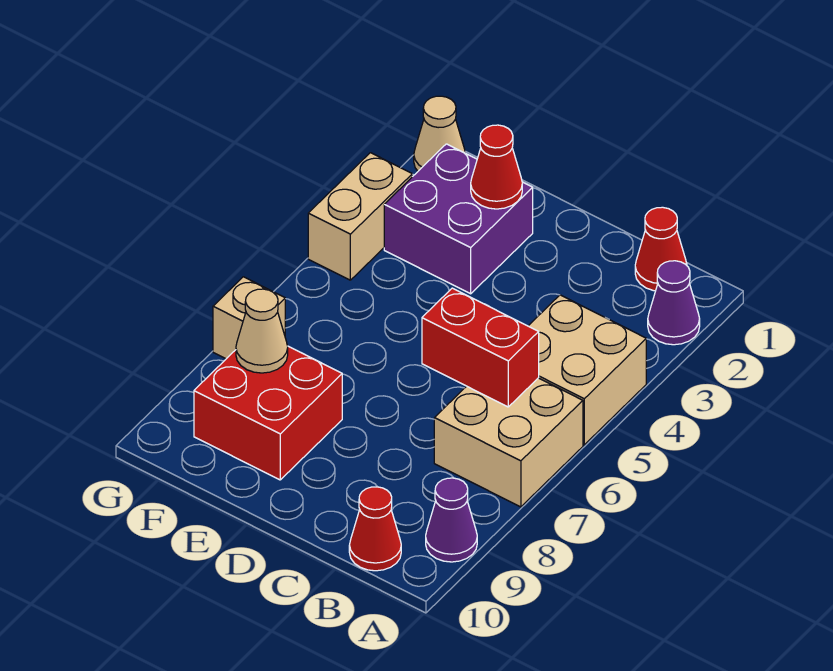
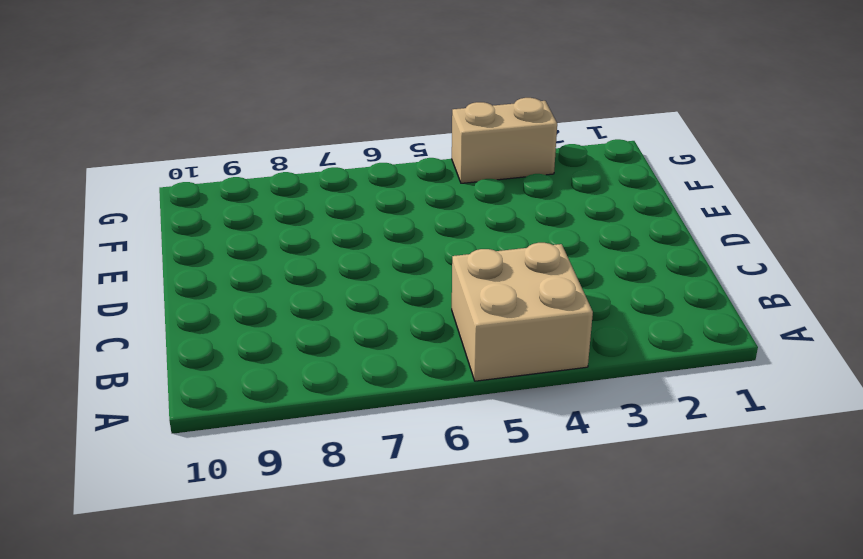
none -> purple 1x1 cone [648,261,700,345]
none -> tan 2x2 brick [434,378,583,507]
none -> purple 1x1 cone [426,478,477,562]

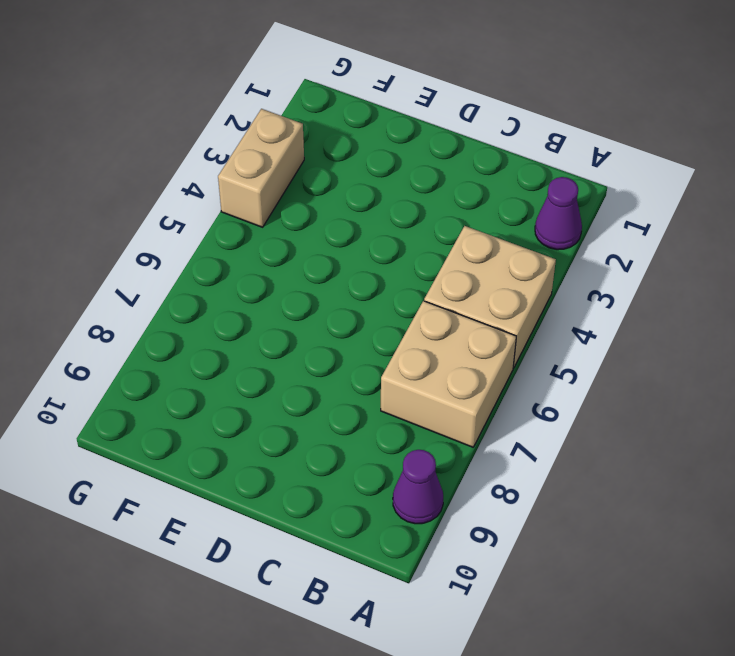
none -> red 1x1 cone [635,207,687,291]
none -> red 1x1 cone [349,487,401,571]
none -> purple 2x2 brick [384,144,533,294]

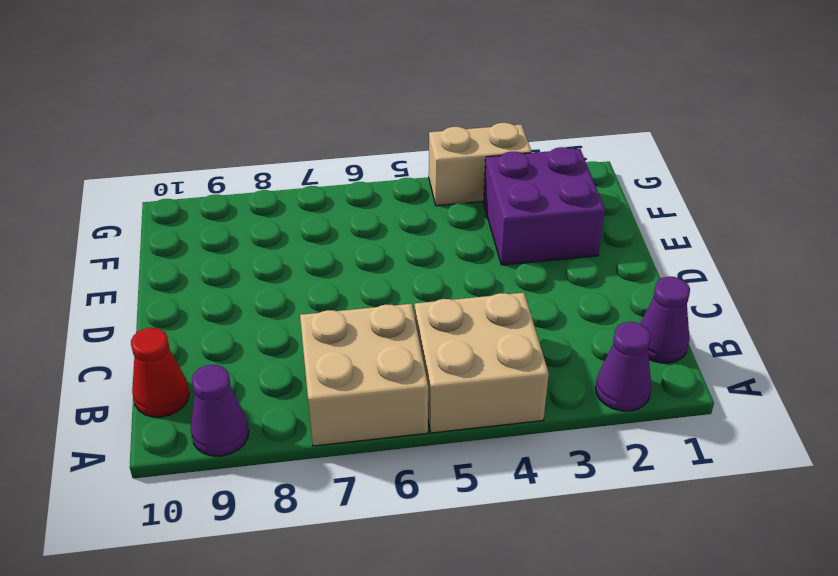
purple 1x1 cone [640,277,690,363] -> red 1x1 cone [635,207,687,291]
none -> red 2x2 brick [194,346,342,480]
none -> tan 1x1 cone [414,96,465,171]
none -> tan 1x1 brick [213,277,285,359]

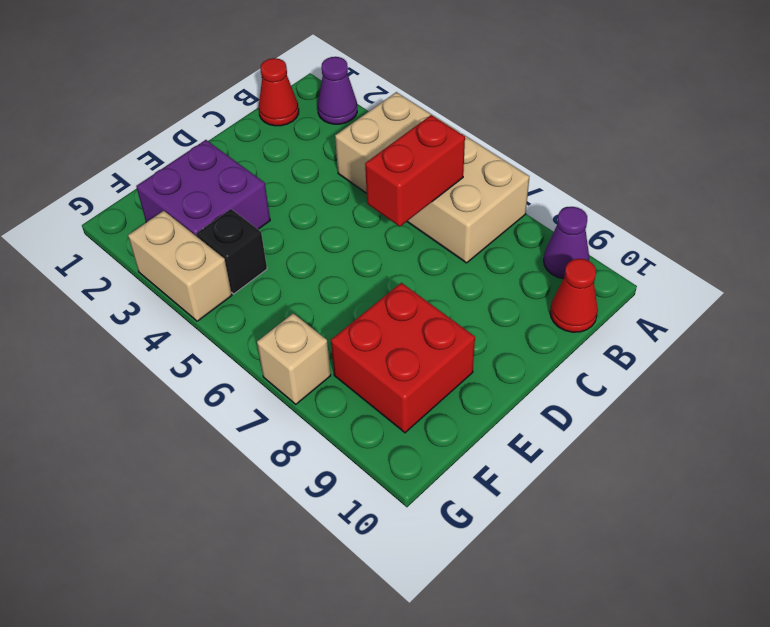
black 1x1 brick [196,209,267,294] -> none
none -> tan 1x1 cone [414,96,465,171]
none -> red 1x1 cone [471,125,522,209]
none -> tan 1x1 cone [236,289,288,373]

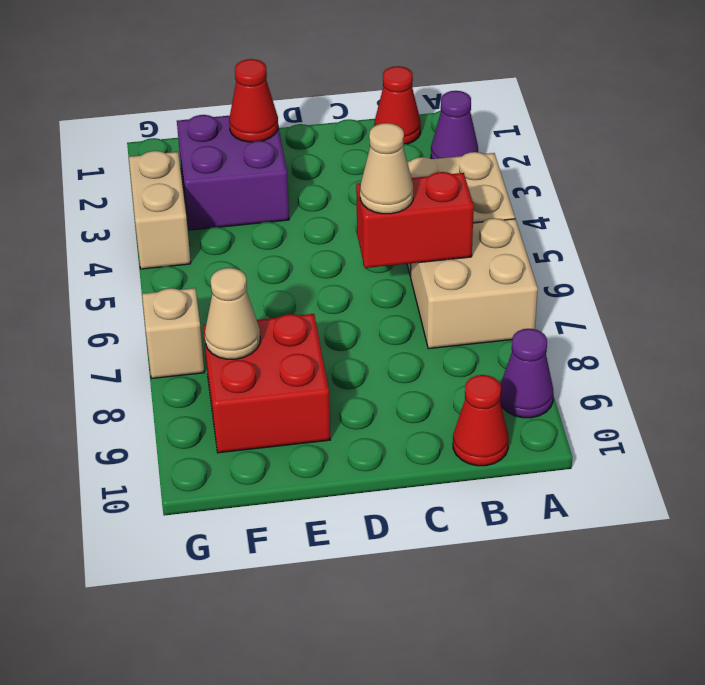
tan 1x1 cone [360,123,413,214] -> tan 1x1 cone moved to [414,96,465,171]

